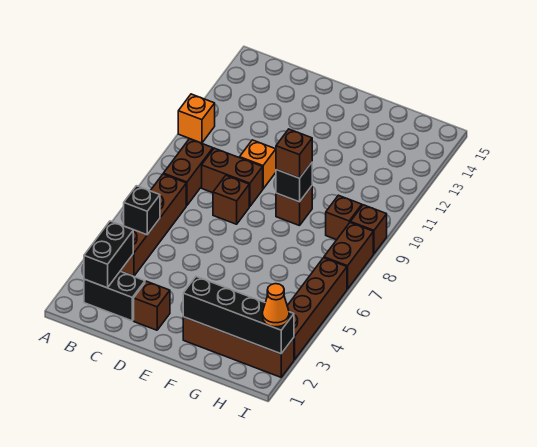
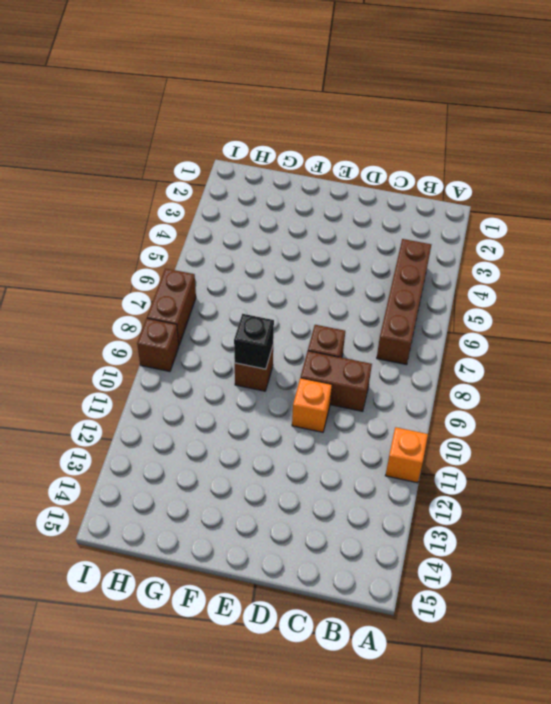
none -> black 1x2 brick [84,271,145,321]
none -> brown 1x2 brick [163,139,213,205]
none -> brown 1x1 brick [134,281,170,330]

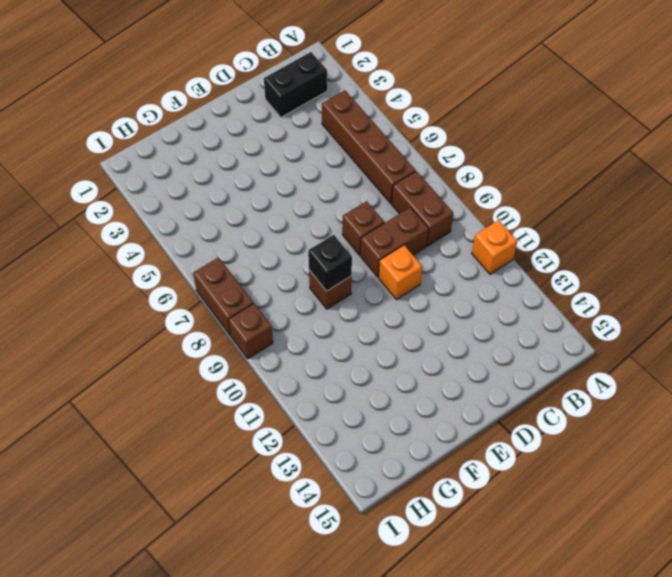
none -> brown 1x1 brick [134,281,170,330]
none -> brown 1x4 brick [183,317,294,377]
none -> brown 1x1 brick [326,195,362,240]

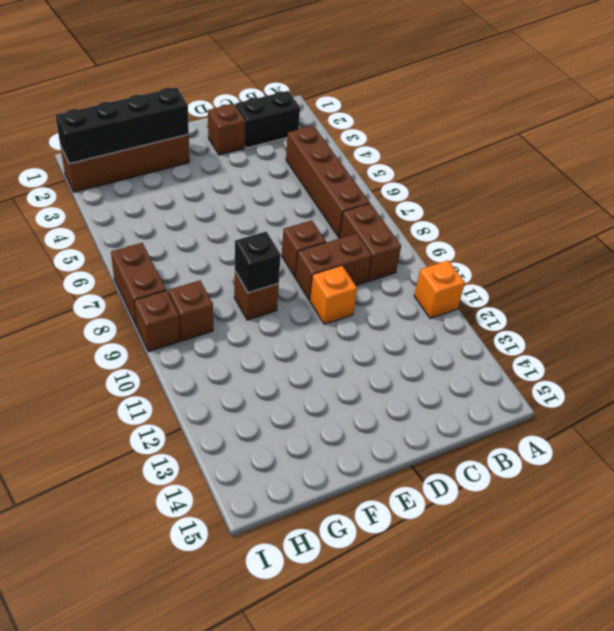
none -> brown 1x4 brick [287,258,347,360]
none -> black 1x2 brick [84,221,133,288]
none -> black 1x1 brick [124,186,160,235]

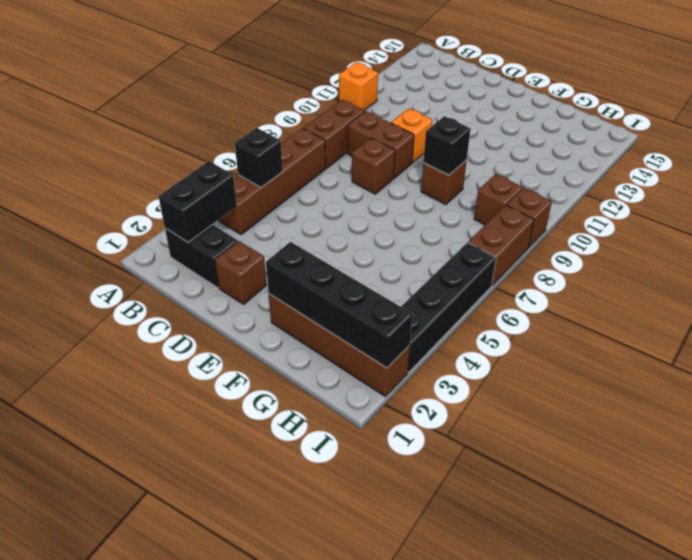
black 1x4 brick [401,242,496,372] -> brown 1x4 brick [287,258,347,360]
none -> brown 1x1 brick [276,129,312,178]
none -> orange 1x1 cone [263,284,289,327]

